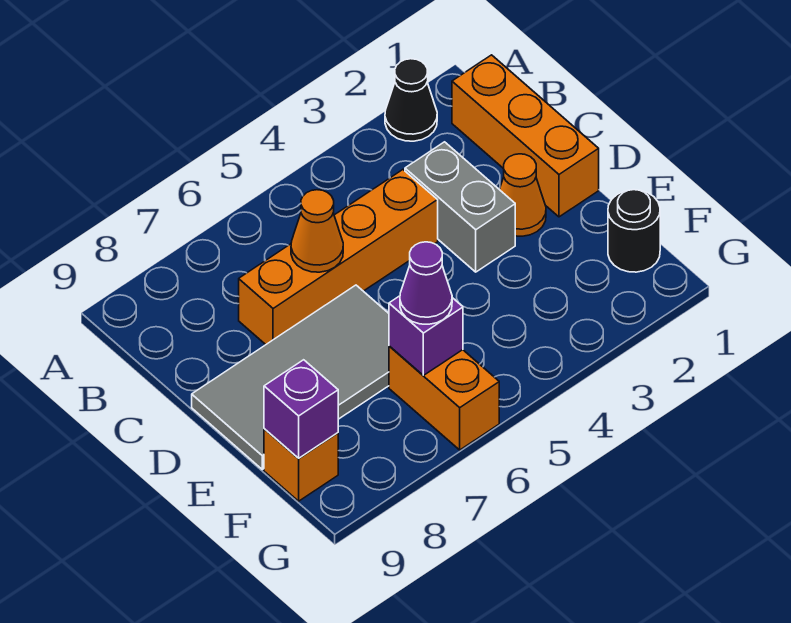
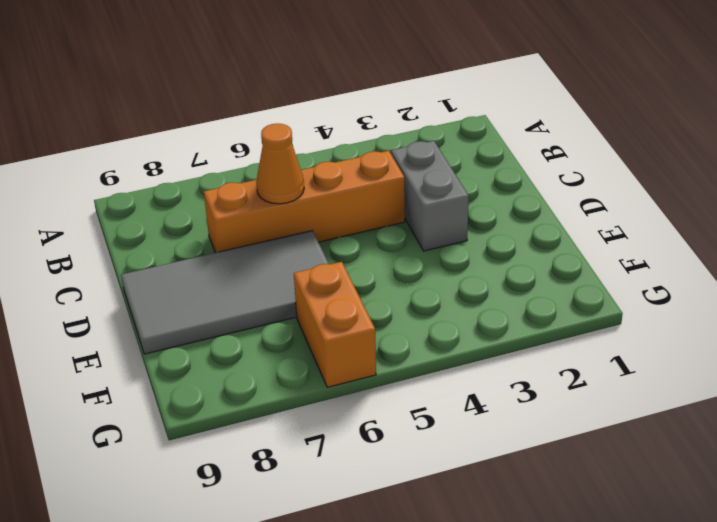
none -> black 1x1 cone [385,59,437,141]
none -> orange 1x3 brick [452,55,599,217]
none -> orange 1x1 cone [499,154,546,236]

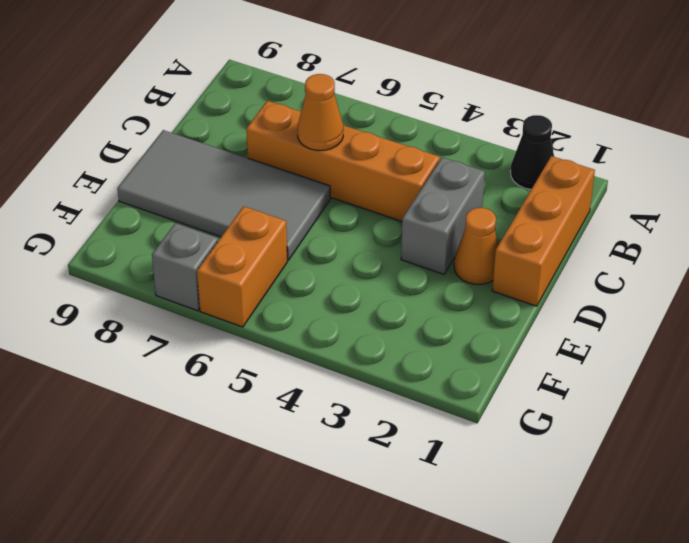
grey 1x1 brick [152,223,218,311] -> none
none -> black 1x1 round brick [608,190,660,272]
none -> orange 1x1 brick [264,429,338,501]
none -> purple 1x1 brick [389,296,463,375]

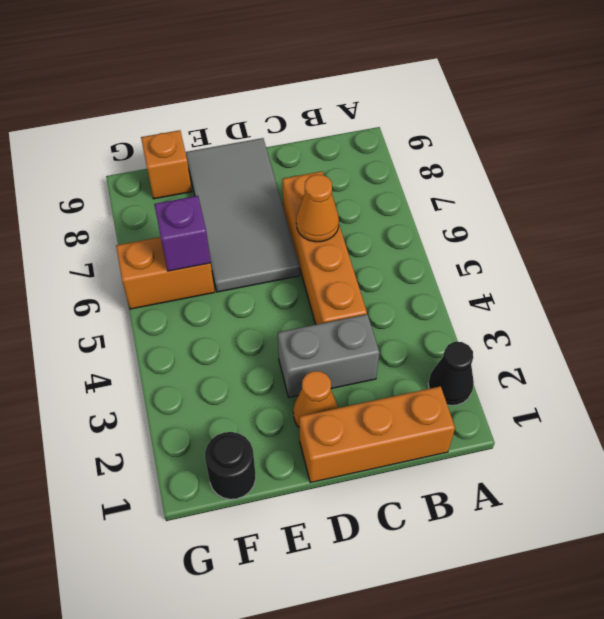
none -> purple 1x1 brick [264,360,338,458]
none -> purple 1x1 cone [400,242,452,324]

